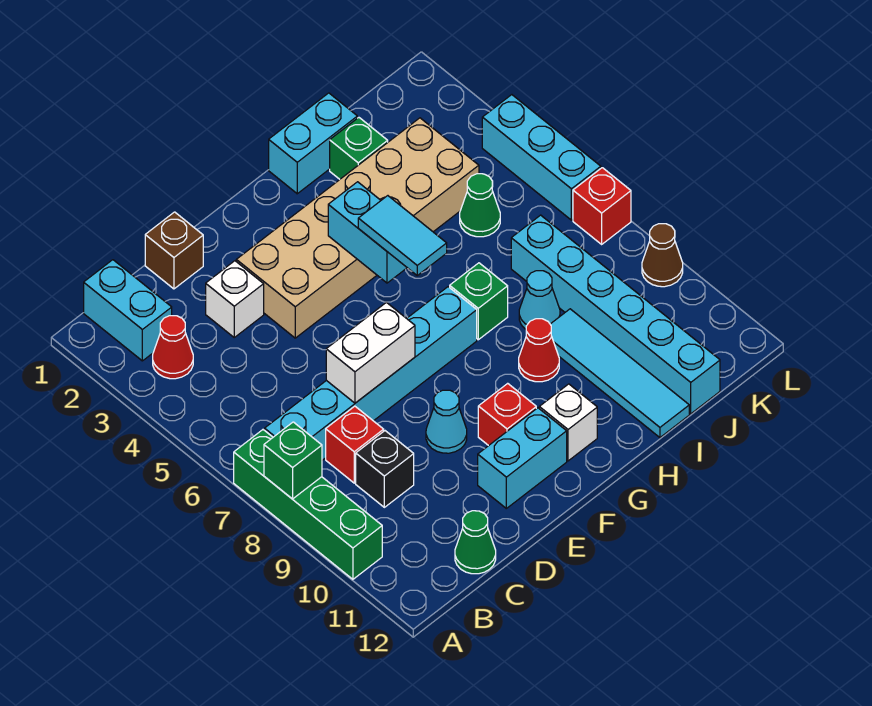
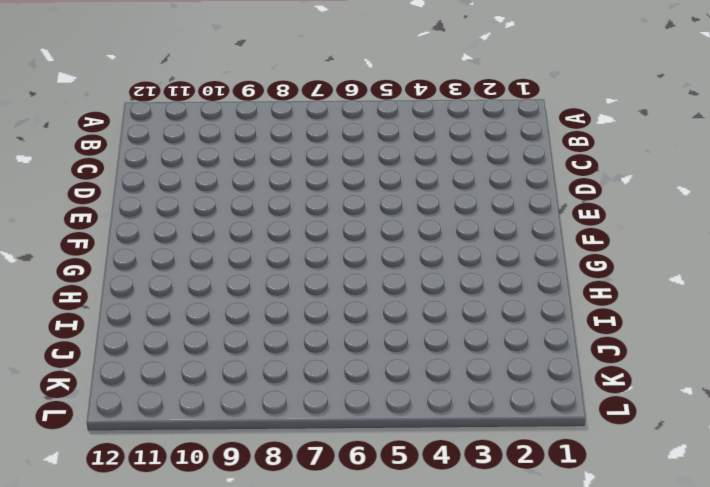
none -> green 1x4 brick [234,430,382,579]
none -> cyan 1x2 brick [84,260,172,361]
none -> red 1x1 cone [153,316,193,379]

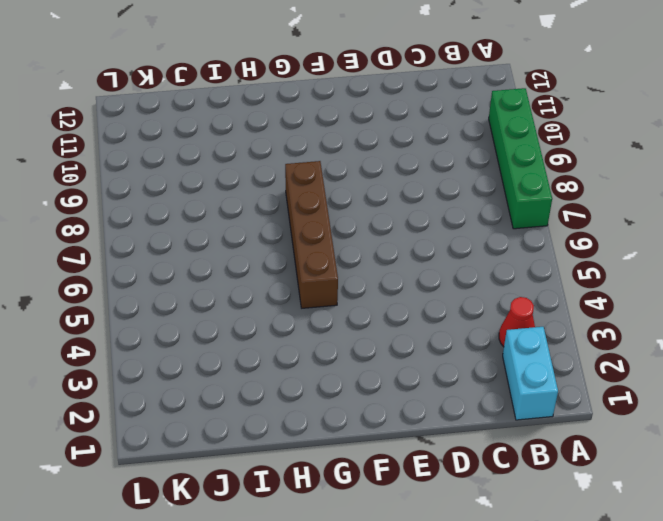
brown 1x4 brick [285,161,338,308] -> cyan 1x6 brick [265,287,477,460]
none -> red 1x1 brick [326,406,384,483]
none -> black 1x1 brick [356,431,414,507]
none -> green 1x1 cone [455,511,496,574]

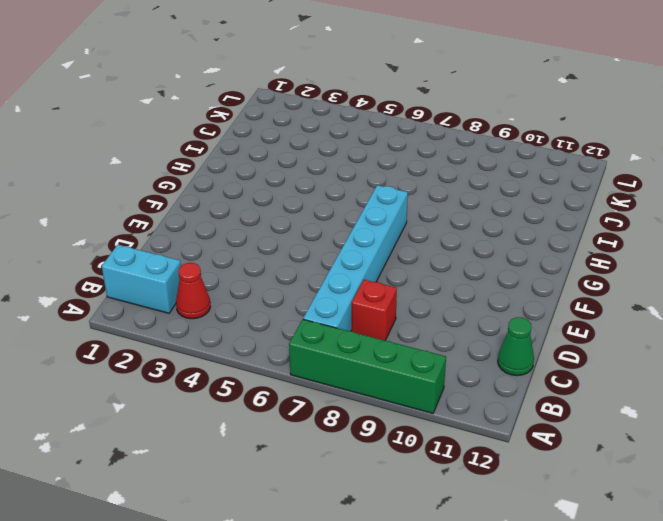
none -> black 1x1 brick [356,431,414,507]
none -> brown 1x1 brick [145,212,203,289]
none -> white 1x1 brick [206,261,264,337]

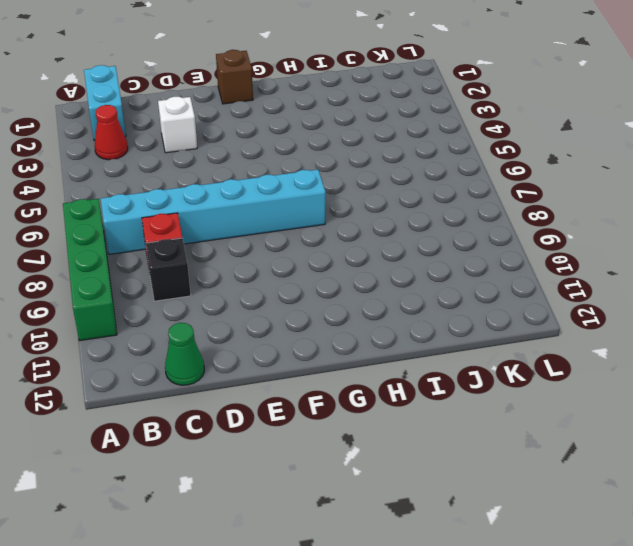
brown 1x1 brick [216,50,253,104] -> brown 1x1 brick moved to [145,212,203,289]
none -> tan 2x6 brick [236,118,479,338]
none -> cyan 1x1 cone [426,390,467,453]
none -> cyan 1x2 brick [478,408,567,508]

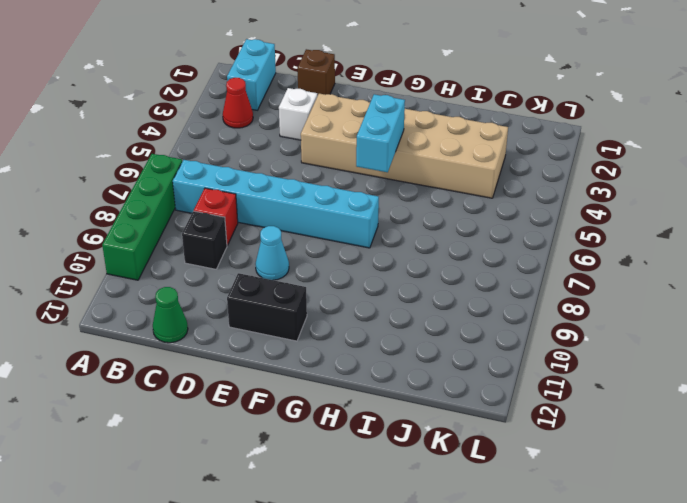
black 1x2 brick [227,273,307,341] -> cyan 1x2 brick [478,408,567,508]
none -> red 1x1 brick [478,383,536,446]
none -> white 1x1 brick [539,384,597,461]
none -> cyan 1x2 brick [269,93,357,194]

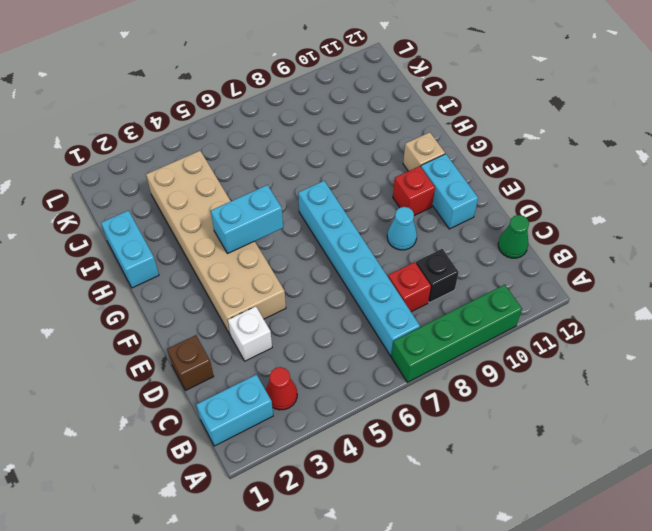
tan 1x1 brick [403,132,445,171] -> white 1x1 brick [539,384,597,461]
none -> green 1x1 brick [450,263,508,340]
none -> red 1x1 cone [519,319,559,382]
none -> green 1x1 brick [330,118,388,179]

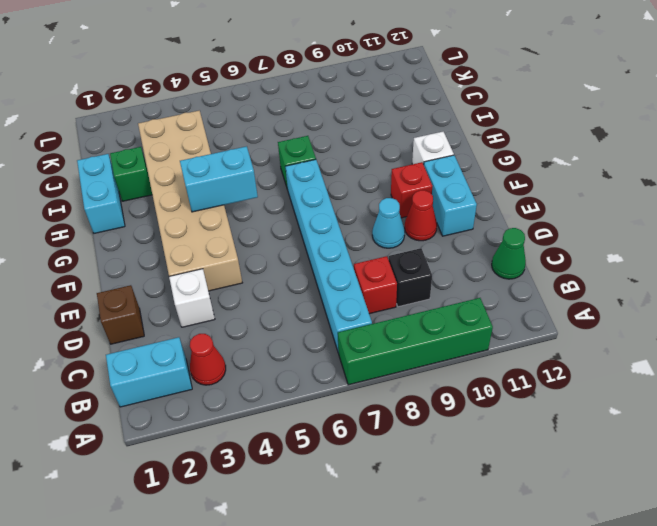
red 1x1 cone [405,190,437,241] -> red 1x1 cone moved to [519,319,559,382]
none -> cyan 1x1 cone [519,271,560,329]
none -> cyan 1x4 tile [550,309,689,437]
none -> green 1x1 cone [460,174,500,237]

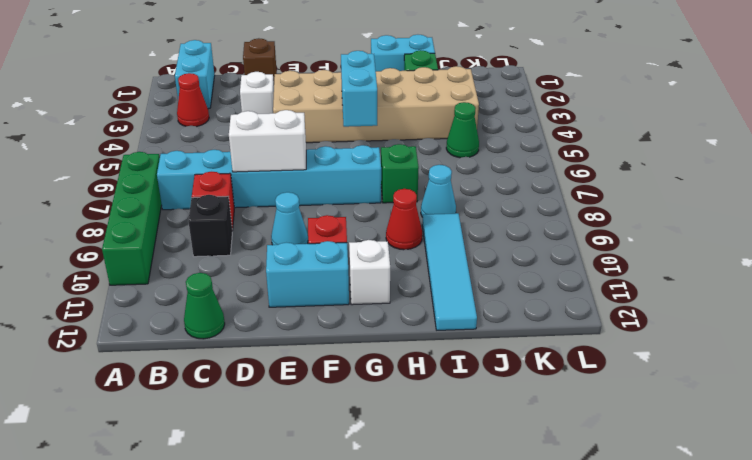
none -> cyan 1x6 brick [511,215,720,414]
none -> cyan 1x3 brick [482,95,601,220]
none -> red 1x1 brick [573,168,631,244]

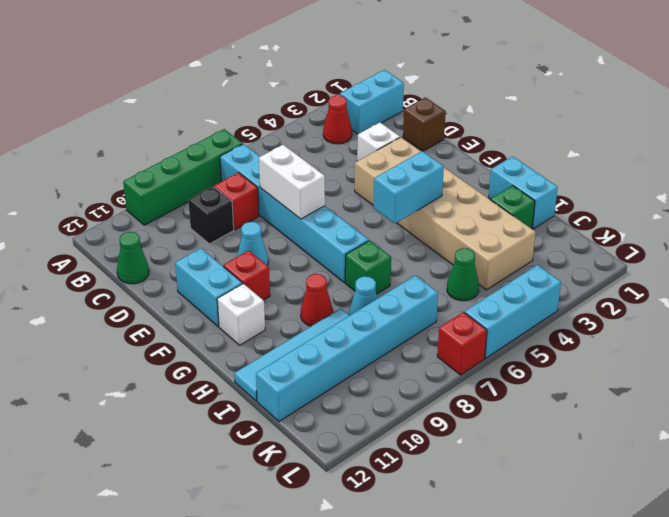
none -> brown 1x1 cone [642,224,683,287]
none -> green 1x1 brick [264,422,322,499]
none -> cyan 1x2 tile [358,196,447,275]

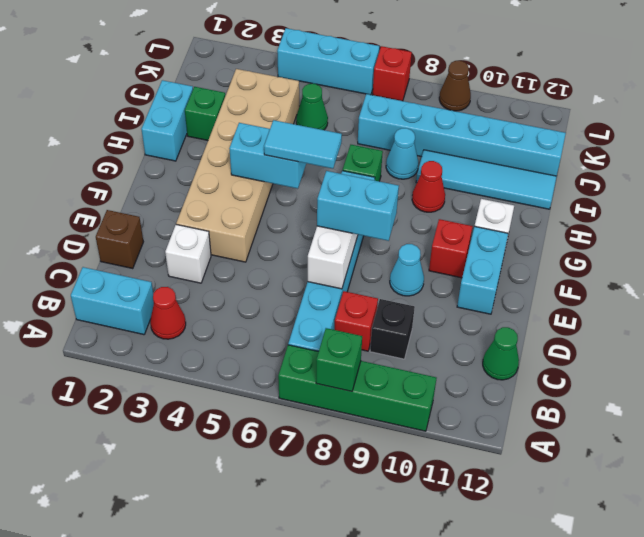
cyan 1x2 brick [317,171,399,241] -> none

